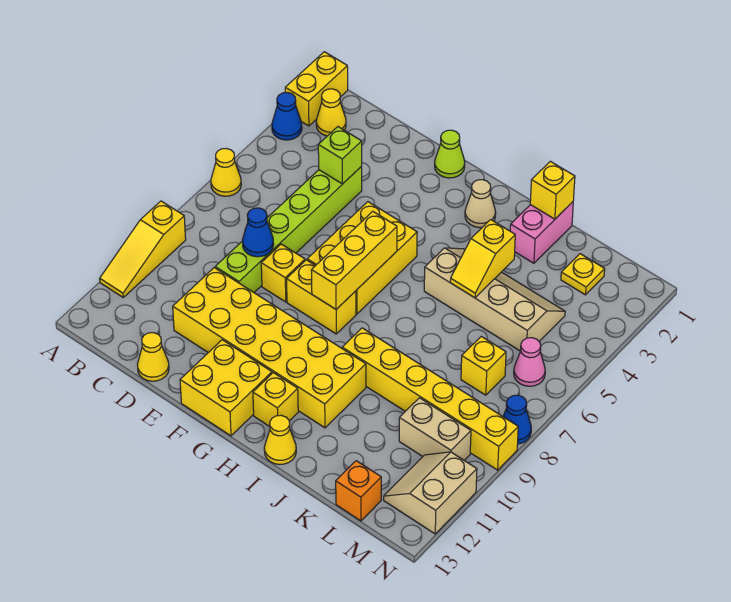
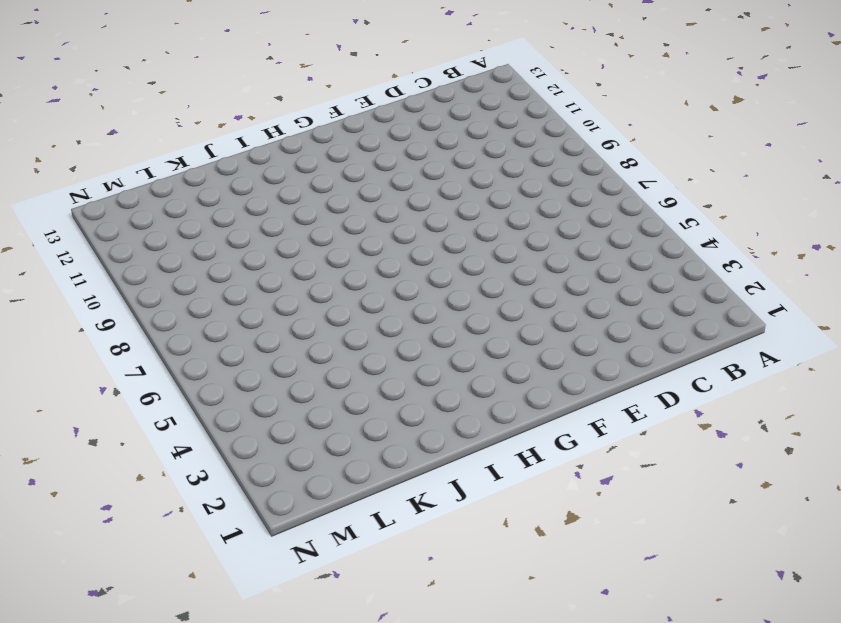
none -> yellow 1x2 brick [285,52,348,126]
none -> blue 1x1 cone [272,92,302,140]
none -> yellow 1x1 cone [211,148,241,196]
none -> yellow 1x3 slope [100,201,186,297]

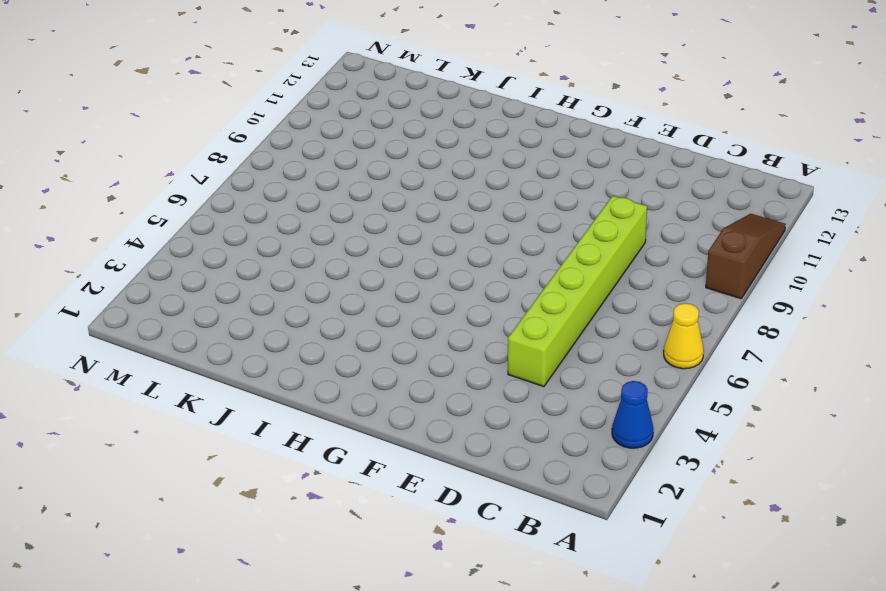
brown 1x3 slope [706,214,786,299] -> yellow 1x3 slope [100,201,186,297]
none -> yellow 1x2 brick [285,52,348,126]
none -> yellow 1x1 cone [316,89,346,136]
none -> yellow 2x6 brick [173,268,366,428]
none -> yellow 1x1 cone [137,333,169,381]

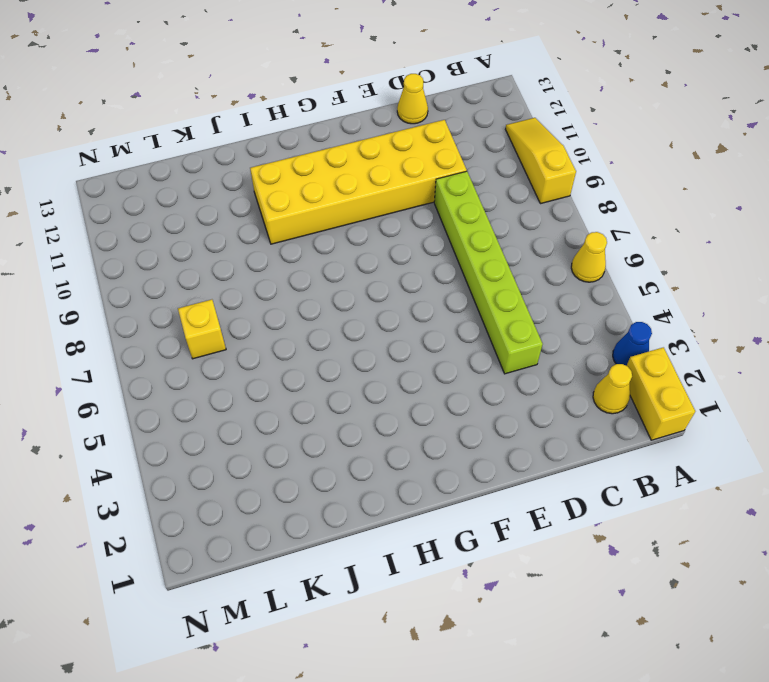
none -> yellow 1x1 brick [261,244,305,302]
none -> lime 1x1 cone [435,130,465,178]
none -> yellow 2x3 brick [307,202,417,314]
none -> yellow 1x2 brick [287,260,356,334]

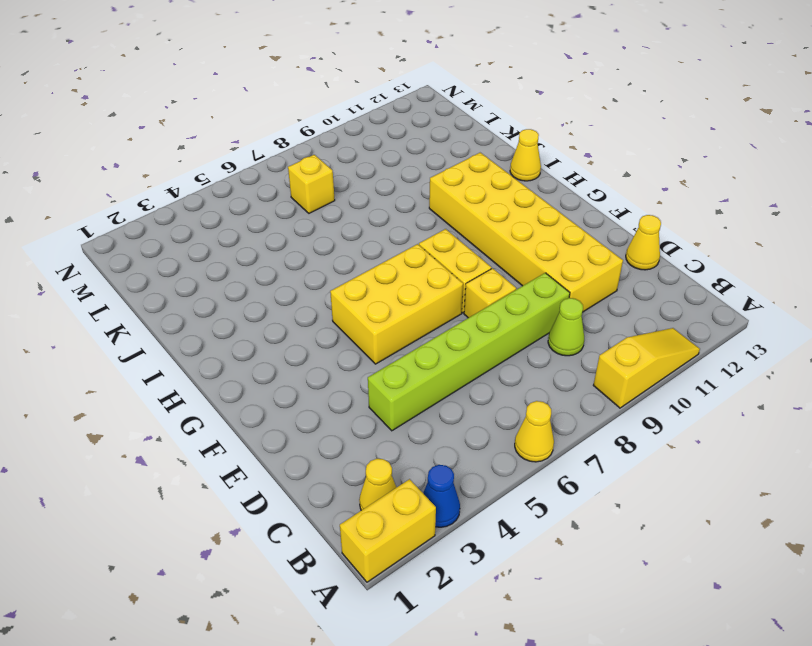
lime 1x1 cone [548,298,584,356] -> lime 1x1 cone moved to [435,130,465,178]
none -> yellow 2x2 brick [180,340,272,436]
none -> tan 1x1 cone [465,180,496,228]
none -> yellow 1x1 brick [253,373,298,426]
none -> tan 2x4 slope [424,248,565,351]

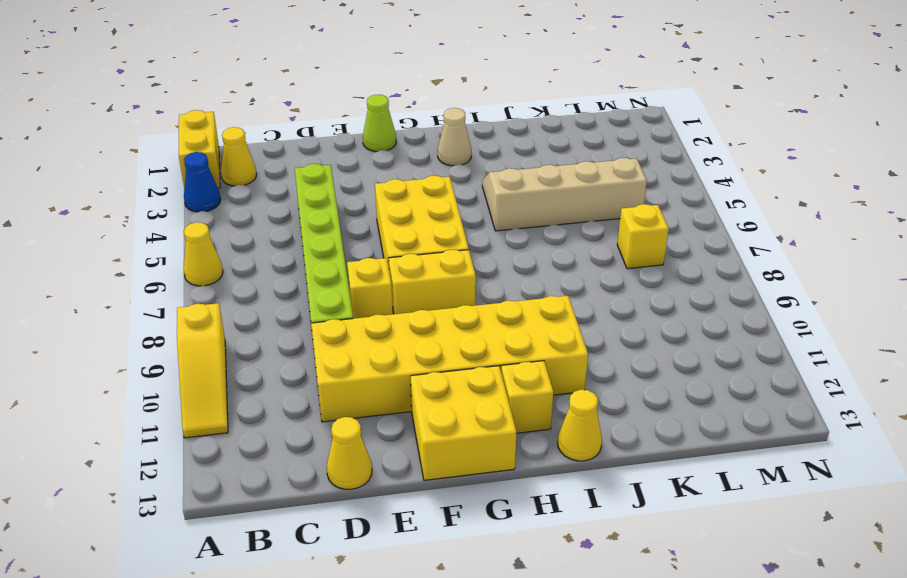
none -> yellow 1x6 brick [342,328,518,470]
none -> pink 1x2 brick [510,202,573,263]
none -> yellow 1x1 plate [561,254,605,295]
none -> tan 1x2 brick [399,398,471,460]

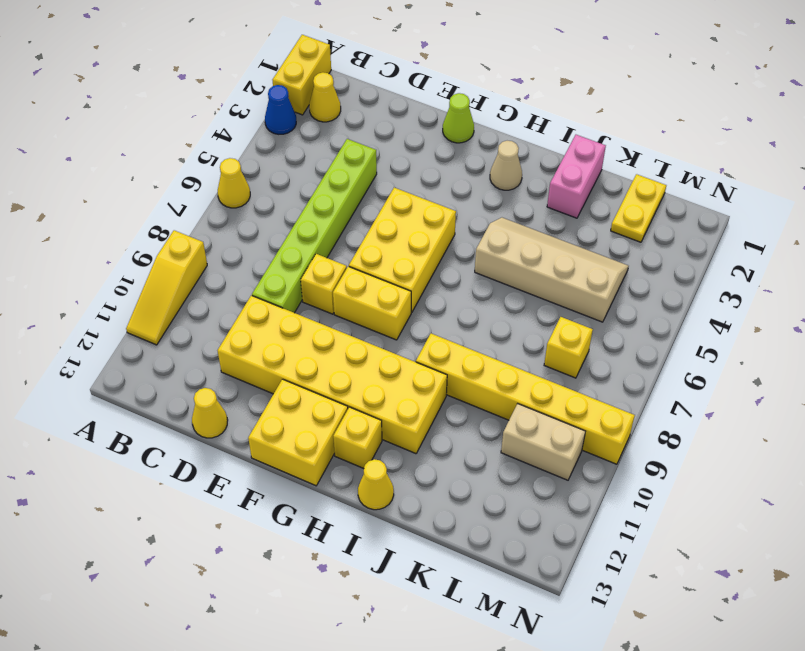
yellow 1x2 plate [611,174,666,242] -> yellow 1x1 plate [561,254,605,295]
none -> orange 1x1 brick [336,461,381,521]
none -> pink 1x1 cone [514,338,545,386]
none -> tan 2x2 slope [384,452,477,534]
none -> blue 1x1 cone [503,395,531,444]

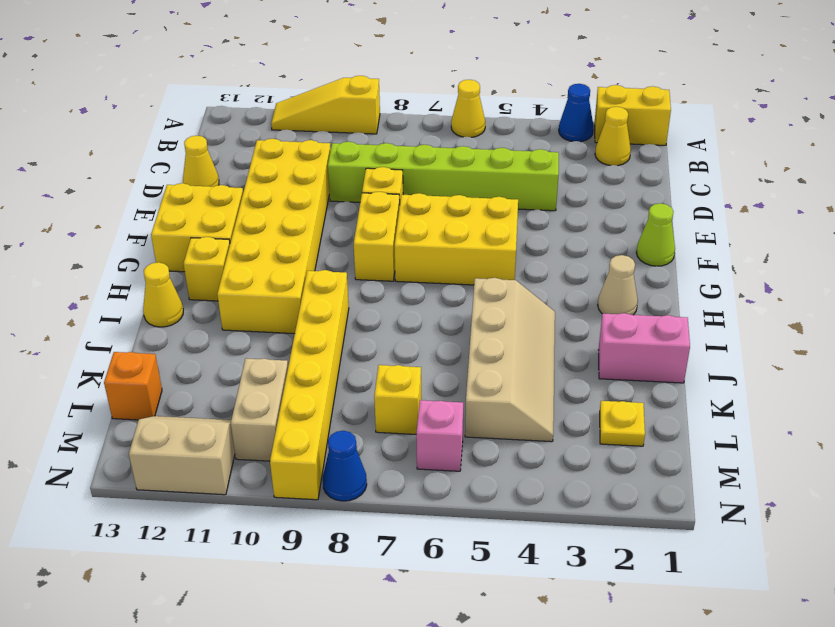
pink 1x1 brick [416,400,463,471] -> pink 1x1 cone [514,338,545,386]
none -> lime 1x1 brick [318,127,362,184]
none -> blue 1x1 cone [242,208,274,257]
none -> yellow 1x3 brick [311,211,397,309]
none -> yellow 1x1 brick [530,161,575,219]

